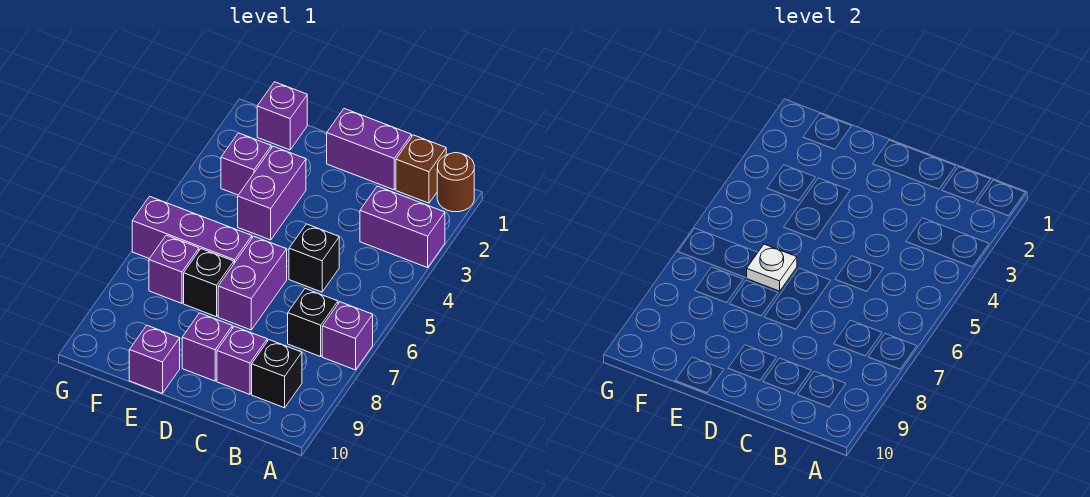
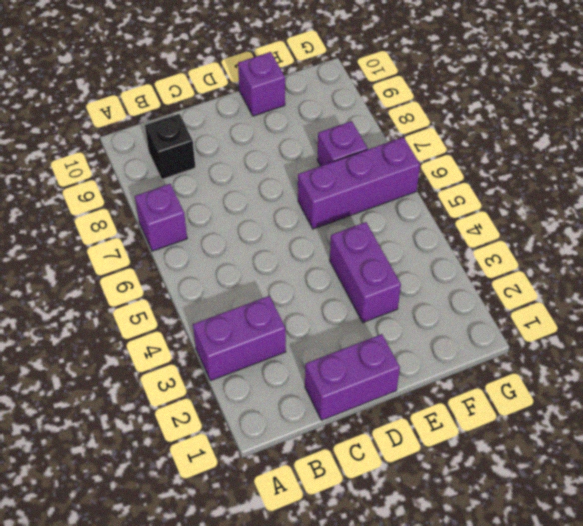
none -> brown 1x1 round brick [437,153,474,212]
none -> brown 1x1 brick [396,135,446,203]
none -> black 1x1 brick [288,289,338,357]

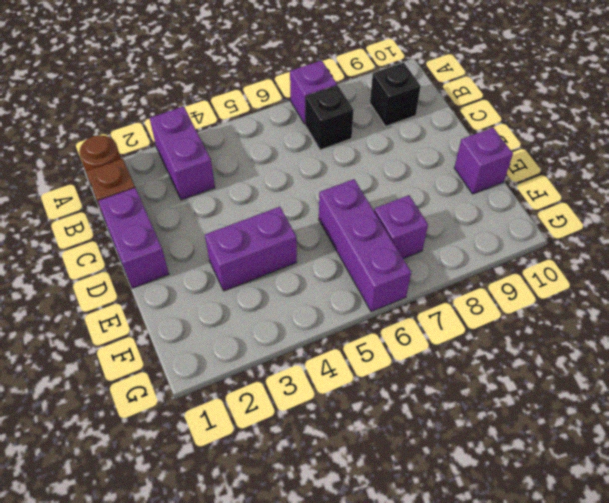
none -> black 1x1 brick [289,224,339,292]
none -> purple 1x1 brick [217,326,267,394]
none -> purple 1x2 brick [218,236,287,330]

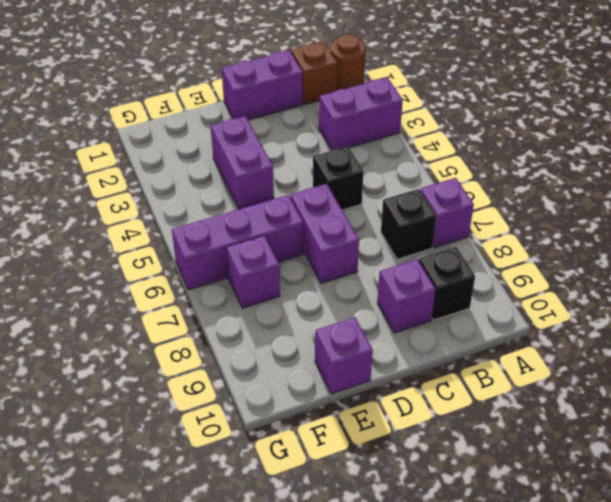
none -> purple 1x1 brick [182,313,232,381]
none -> black 1x1 brick [184,249,234,317]
none -> purple 1x1 brick [257,82,307,150]

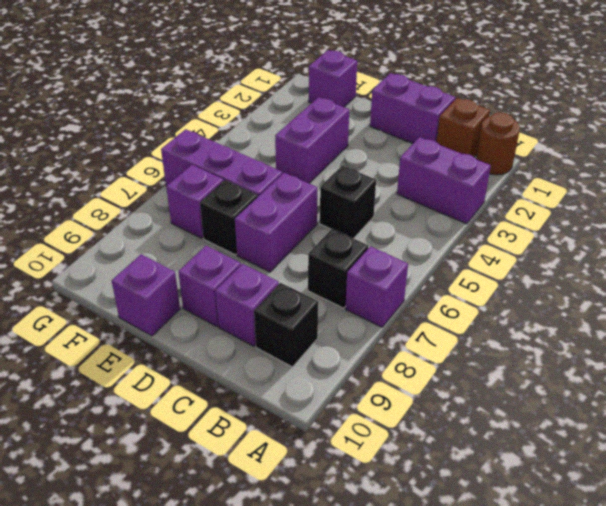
none -> purple 1x1 brick [221,133,271,195]
none -> white 1x1 plate [747,244,797,291]

